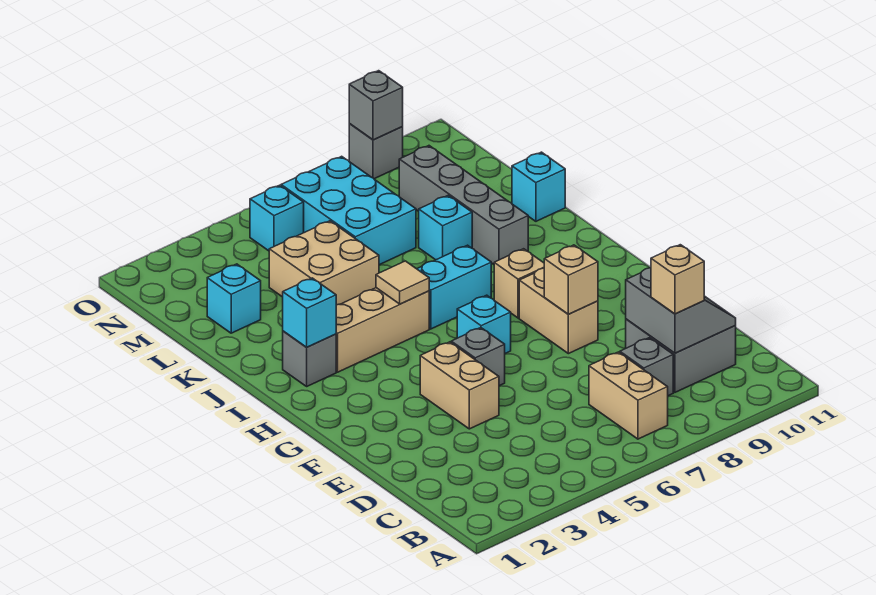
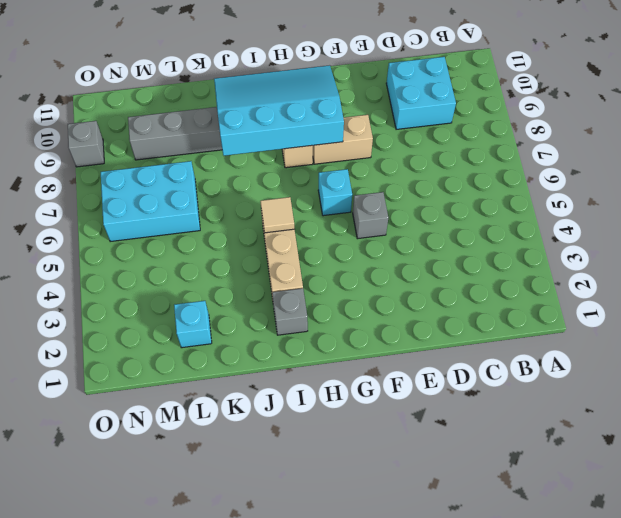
cyan 2x2 brick [386,57,456,129] -> grey 2x2 brick [626,319,736,392]
cyan 3x4 slope [214,65,344,156] -> none
none -> tan 1x2 brick [589,352,668,439]
none -> grey 1x1 brick [620,338,673,396]
none -> tan 1x2 brick [420,342,499,429]

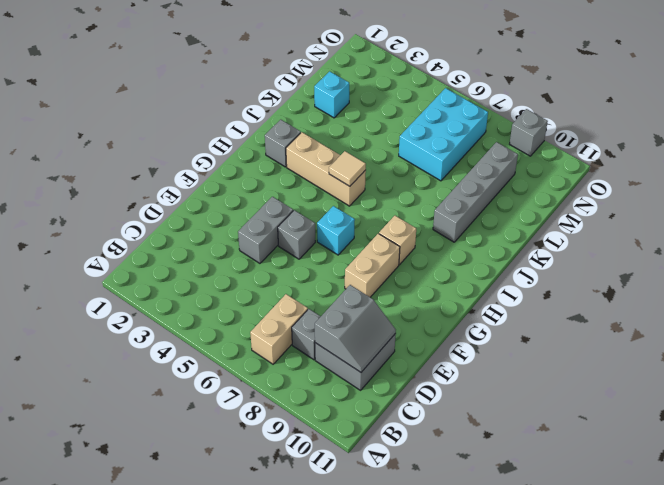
grey 1x2 brick [238,197,293,263] -> tan 1x2 brick [420,342,499,429]
none -> cyan 1x2 brick [417,245,491,329]
none -> tan 2x2 brick [269,221,379,305]
none -> cyan 1x1 brick [419,195,472,260]

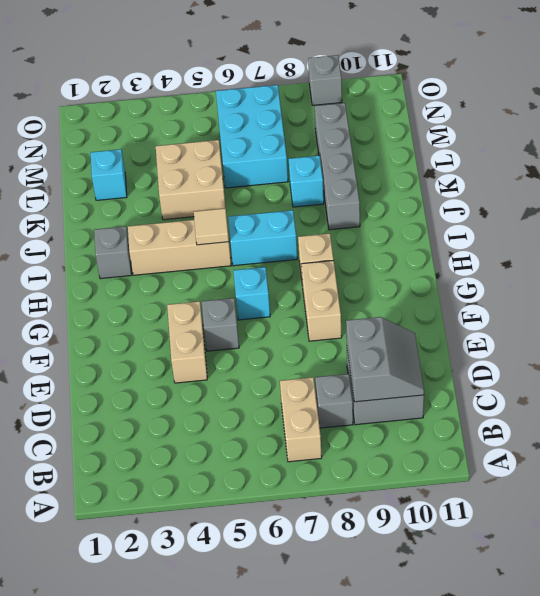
none -> cyan 1x1 brick [512,152,565,221]
none -> cyan 1x1 brick [250,185,304,251]
none -> tan 1x1 brick [544,245,598,314]

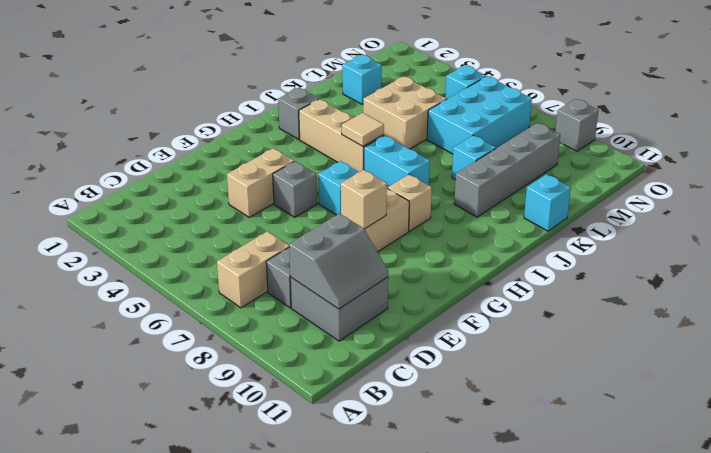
none -> cyan 1x1 brick [283,278,336,347]
none -> grey 1x1 brick [349,71,403,140]
none -> tan 1x1 brick [651,245,704,314]

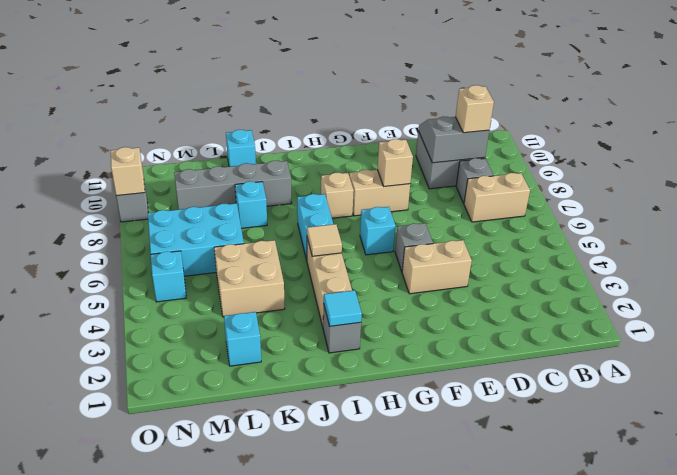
cyan 1x1 tile [323,290,362,326] -> cyan 1x1 brick [283,278,336,347]
tan 1x1 brick [111,147,145,196] -> grey 1x1 brick [349,71,403,140]

